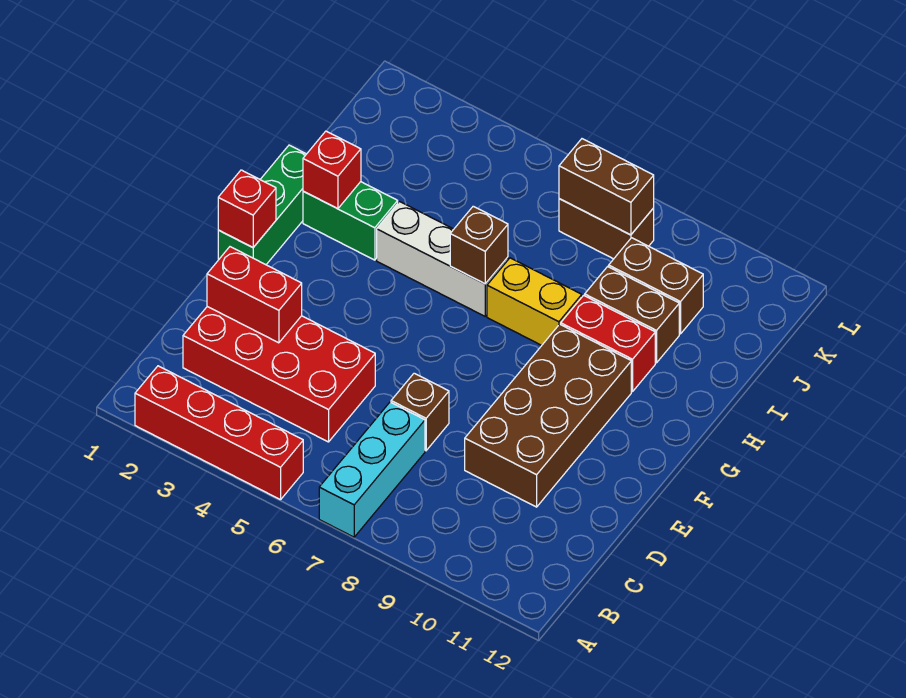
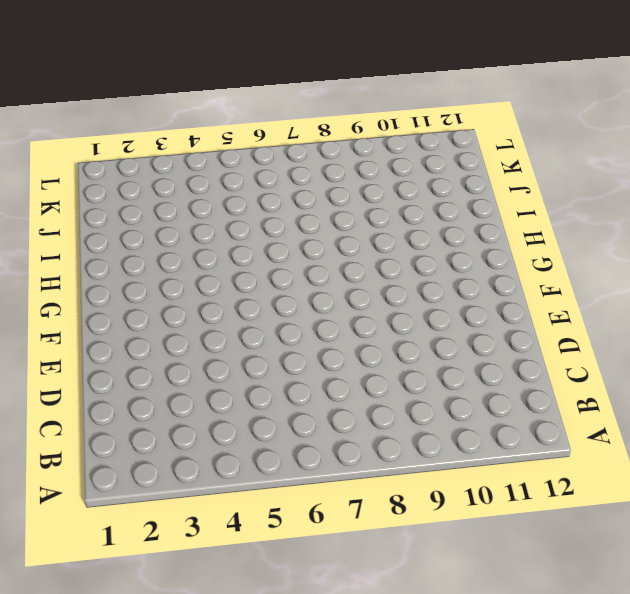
none -> red 1x4 brick [135,366,303,500]
none -> cyan 1x3 brick [319,402,425,537]
none -> red 2x4 brick [183,307,375,442]

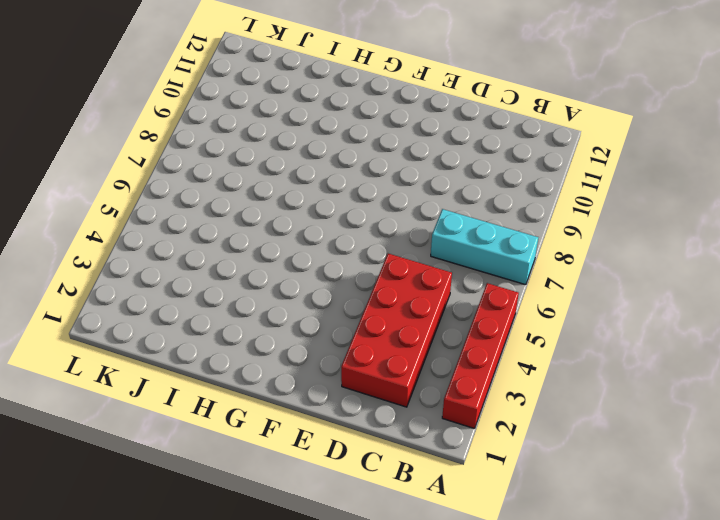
none -> brown 1x1 brick [391,373,449,451]
none -> brown 2x4 brick [465,324,631,507]
none -> green 1x3 brick [218,145,306,265]

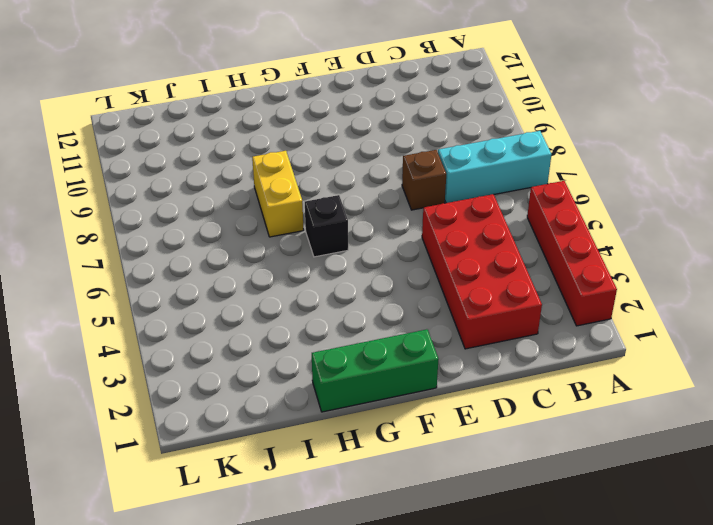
black 1x1 brick [305,195,348,257] -> none
none -> brown 2x4 brick [465,324,631,507]
none -> green 1x2 brick [303,182,398,260]
none -> white 1x3 brick [377,202,508,316]

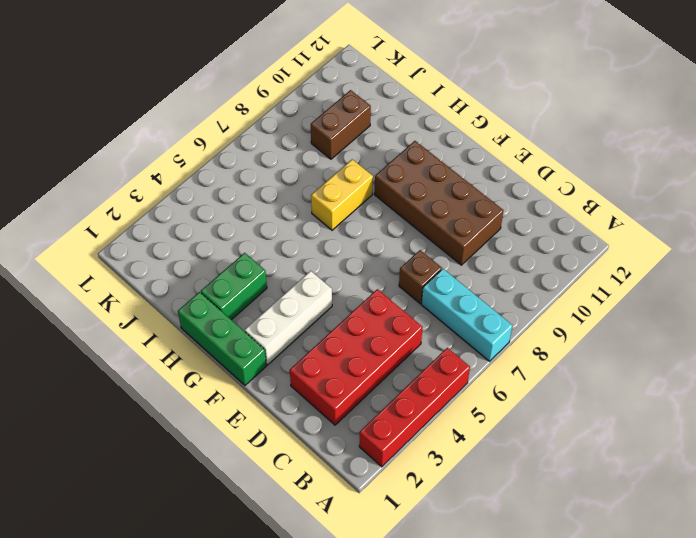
white 1x3 brick [245,271,332,365] -> white 1x3 brick moved to [377,202,508,316]
none -> red 1x2 brick [561,295,655,392]
none -> brown 1x2 brick [585,267,679,363]
none -> brown 1x2 brick [559,199,654,259]

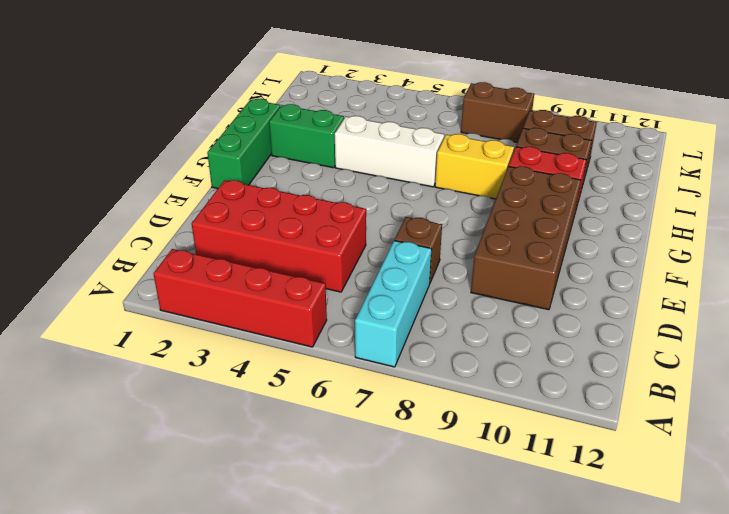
none -> red 1x2 brick [207,247,302,343]
none -> red 1x1 brick [218,170,276,247]
none -> red 1x1 brick [303,131,361,209]

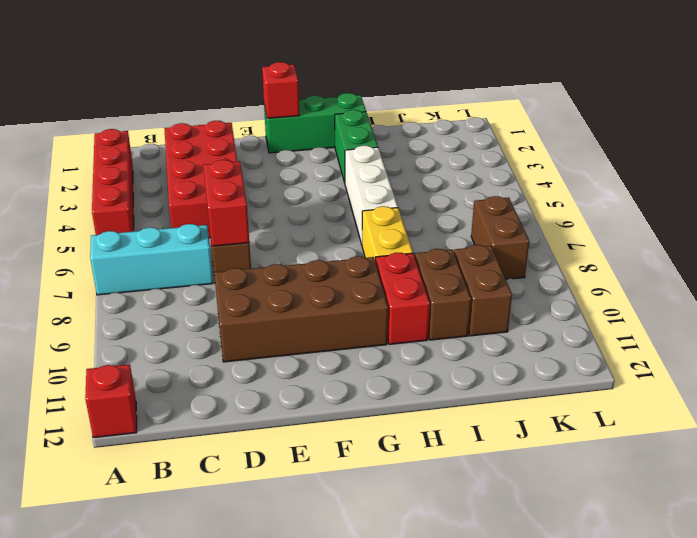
red 1x1 brick [85,364,137,438] -> red 1x1 brick moved to [303,131,361,209]
red 1x2 brick [204,160,249,246] -> red 1x2 brick moved to [207,247,302,343]
none -> brown 1x1 brick [450,206,508,284]
none -> brown 1x2 brick [559,139,654,235]

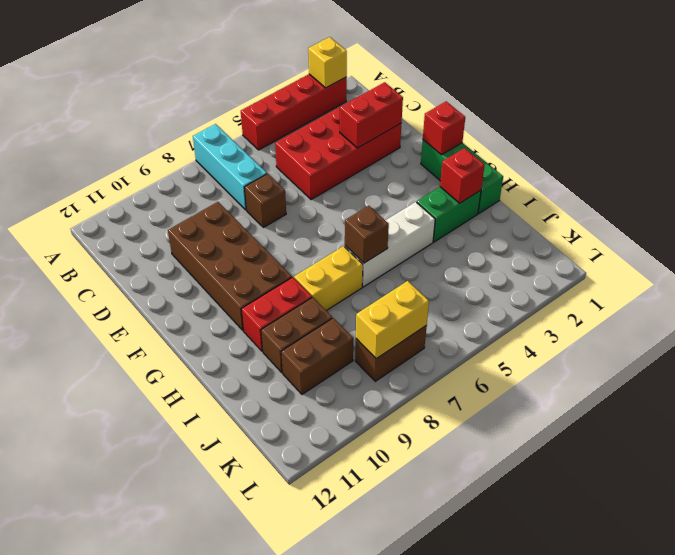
yellow 1x1 brick [308,37,347,88] -> none
yellow 1x2 brick [356,281,429,359] -> brown 1x2 brick [559,139,654,235]

